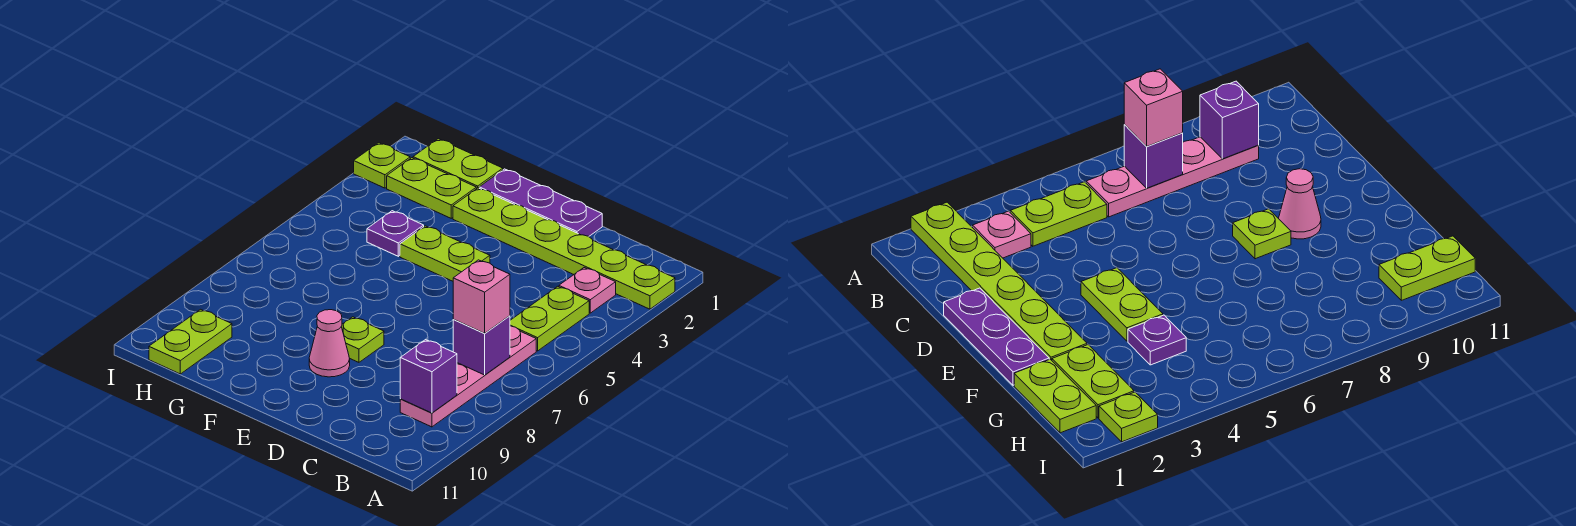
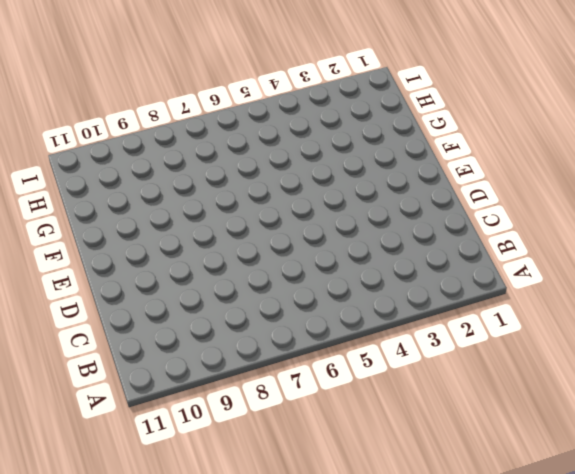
none -> lime 1x6 plate [453,188,675,309]
none -> pink 1x1 plate [559,268,616,313]
none -> lime 1x2 plate [510,286,589,351]

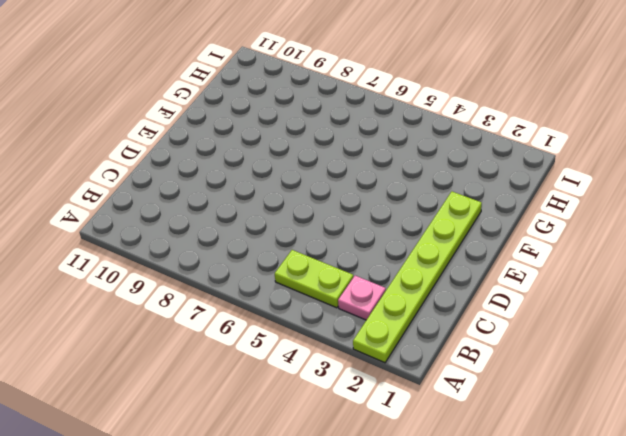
none -> pink 1x4 plate [400,326,536,427]
none -> purple 1x3 plate [479,169,602,236]
none -> lime 1x2 plate [400,226,490,281]

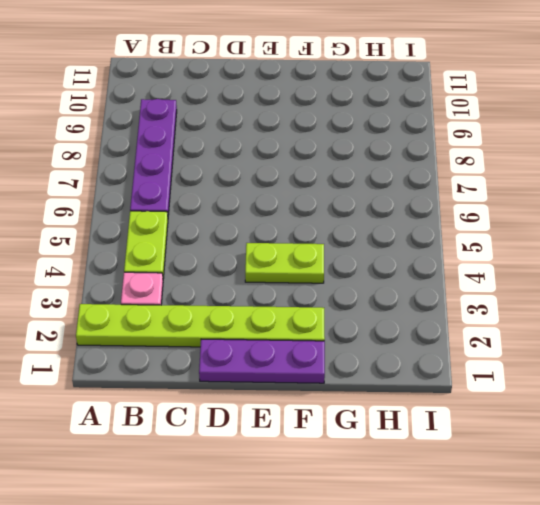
purple 1x4 plate [130,99,177,215] -> pink 1x4 plate [400,326,536,427]
none -> lime 1x1 plate [341,317,384,362]
none -> pink 1x1 cone [309,310,350,377]
none -> lime 1x2 plate [413,139,503,189]

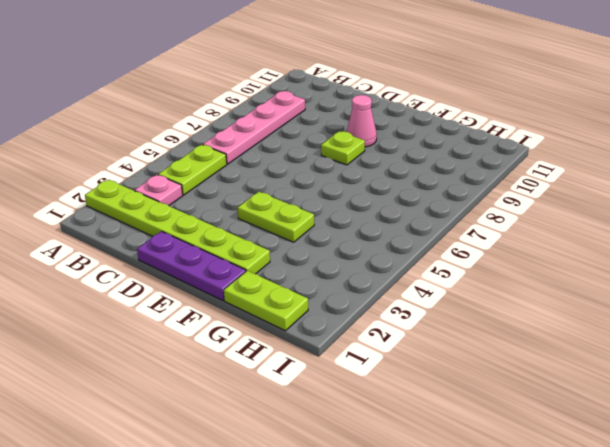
none -> lime 1x2 plate [387,158,476,218]
none -> purple 1x1 plate [367,211,424,256]
none -> lime 1x2 plate [149,309,232,374]

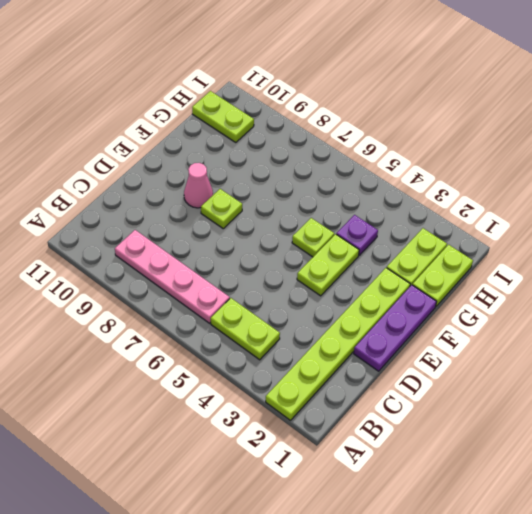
lime 1x1 plate [292,218,334,257] -> lime 1x1 plate moved to [354,143,410,188]
none -> pink 1x1 plate [559,268,616,313]
none -> purple 1x1 brick [453,316,510,375]
none -> purple 1x1 brick [400,340,457,413]

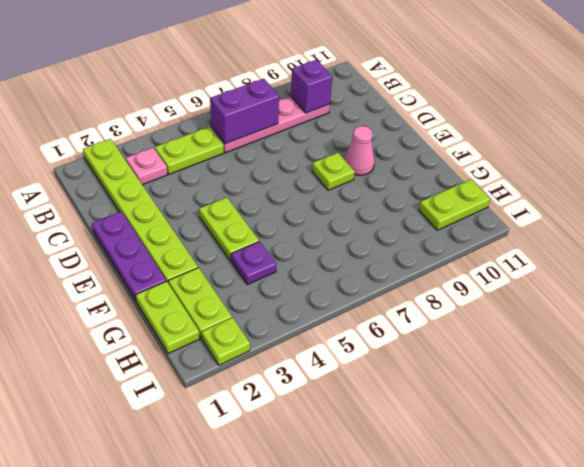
purple 1x2 brick [210,79,279,144] -> purple 1x1 brick [453,316,510,375]
none -> pink 1x1 brick [453,260,510,333]

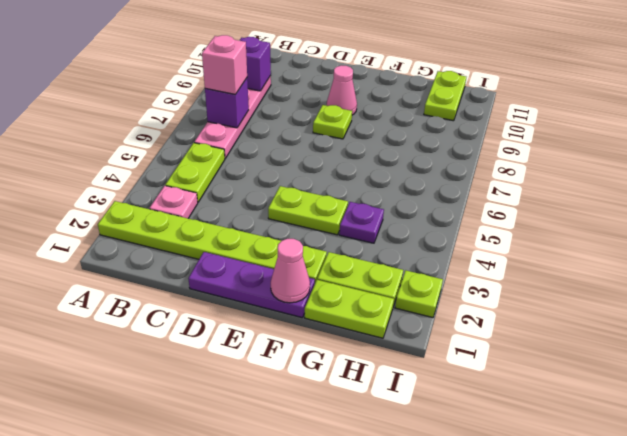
pink 1x1 cone [271,239,310,303] -> none

